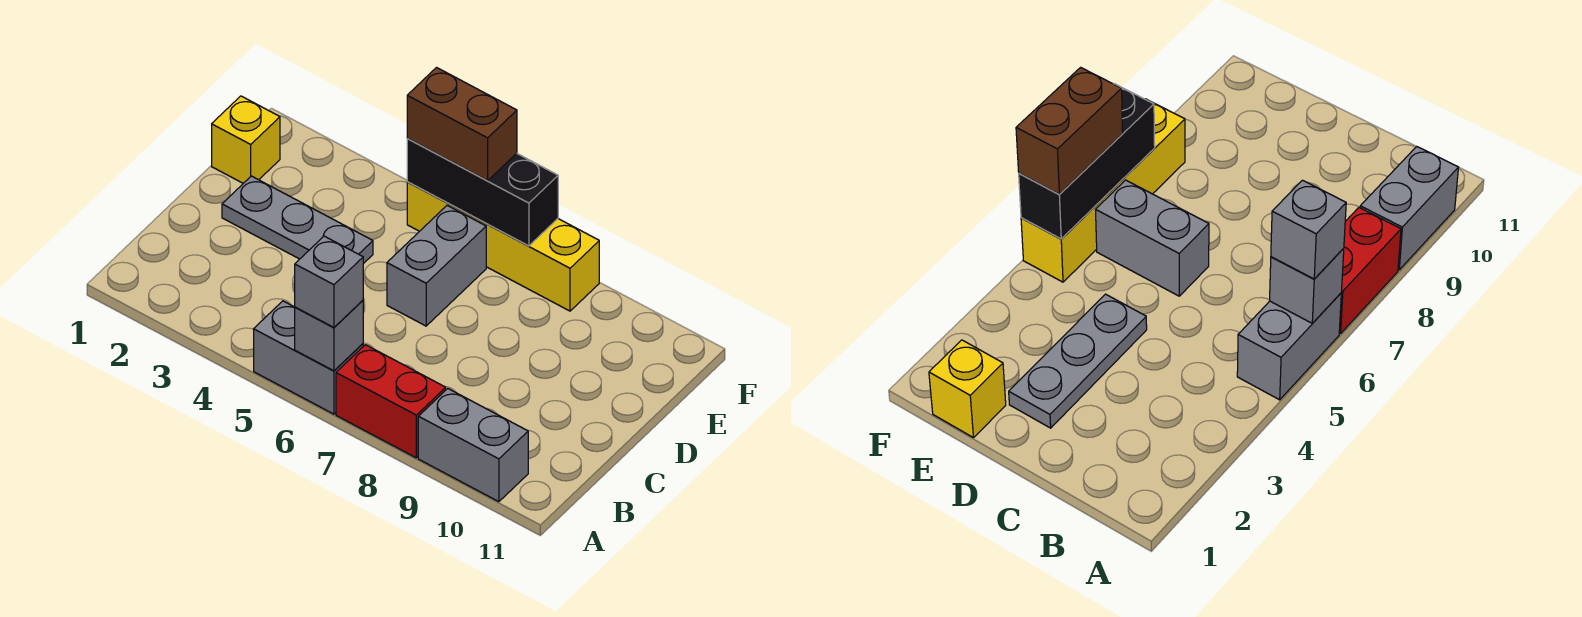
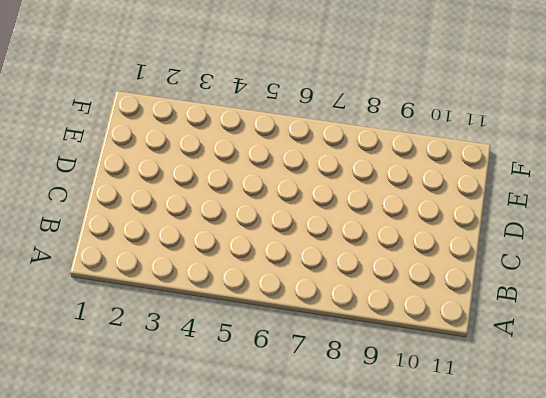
none -> grey 1x2 brick [254,301,363,414]
none -> red 1x2 brick [336,345,446,458]

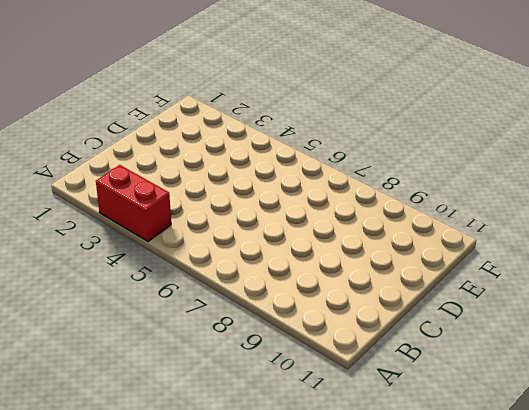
red 1x2 brick [96,165,171,241] -> red 1x2 brick moved to [336,345,446,458]
none -> grey 1x2 brick [254,301,363,414]
none -> grey 1x2 brick [418,389,528,502]

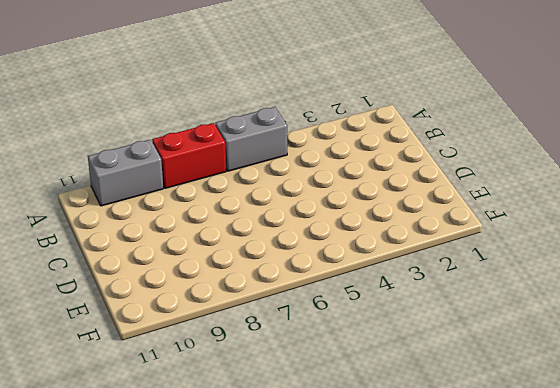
none -> grey 1x3 plate [222,176,373,264]
none -> grey 1x2 brick [387,206,486,326]

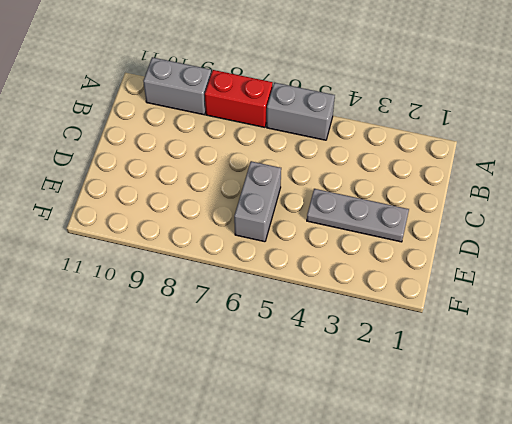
none -> yellow 1x1 brick [212,96,280,183]
none -> yellow 1x4 brick [407,182,599,311]

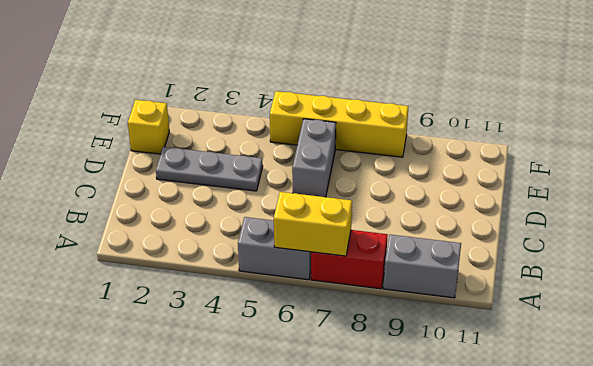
yellow 1x2 brick [274,192,352,256] -> grey 1x1 brick [295,300,363,371]
none -> black 1x3 brick [407,139,558,246]
none -> grey 1x1 brick [295,236,363,327]

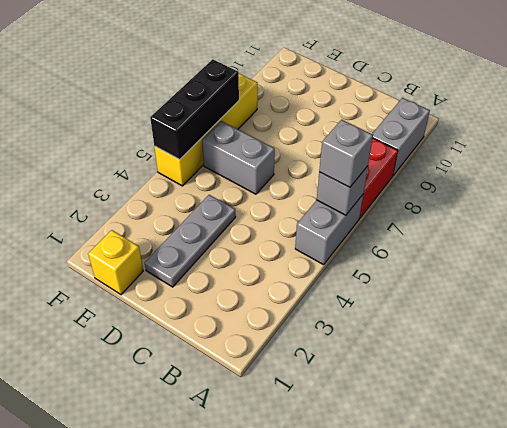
none -> brown 1x2 brick [407,68,517,181]

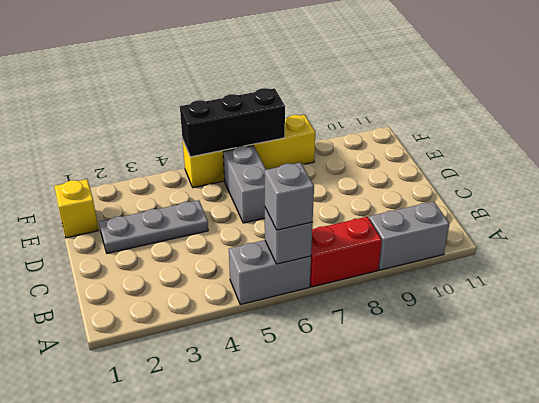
none -> brown 1x2 brick [407,68,517,181]

